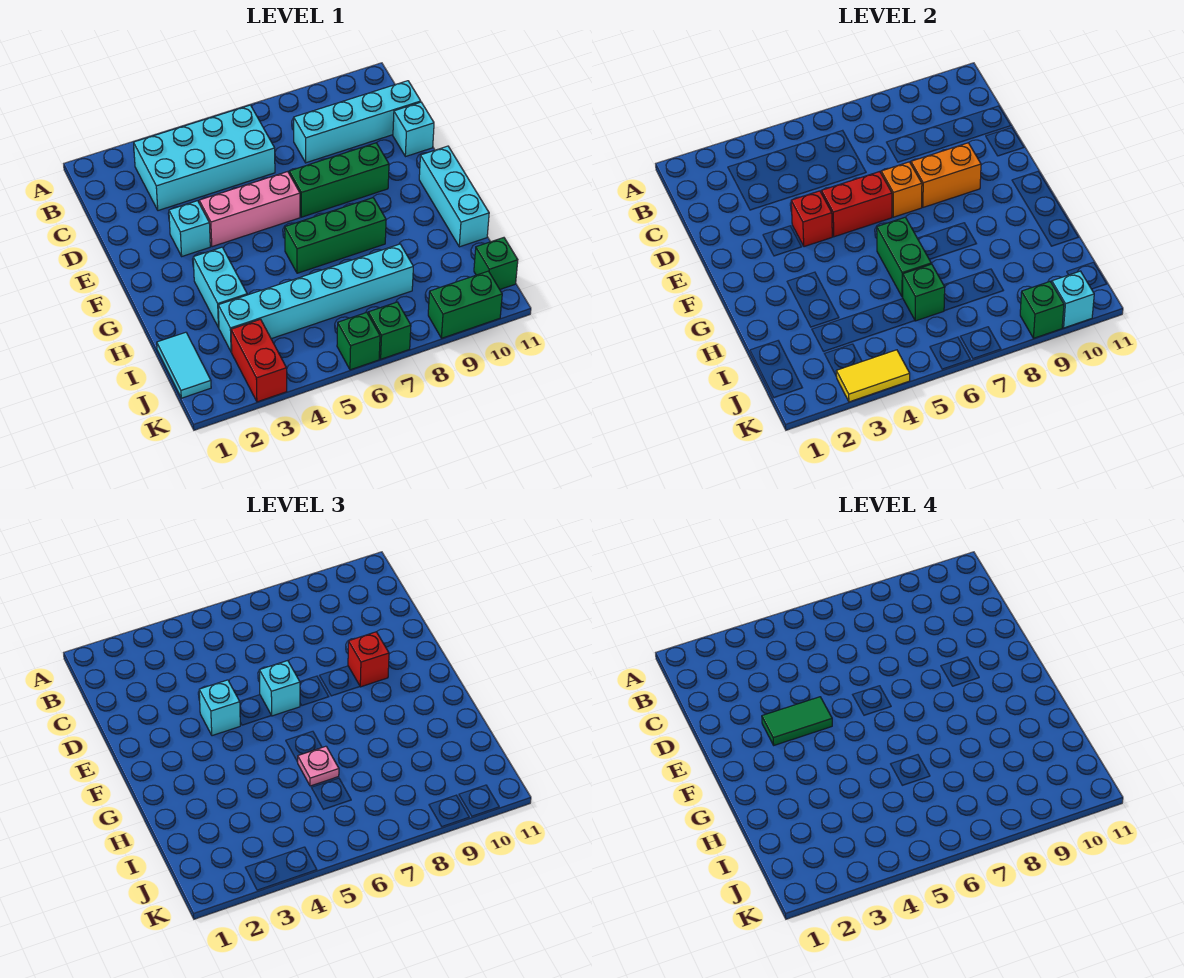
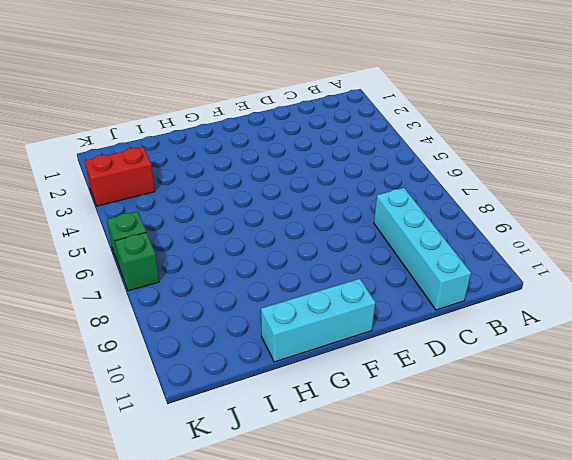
none -> cyan 2x4 brick [134,105,275,211]
none -> cyan 1x1 brick [393,102,434,157]
none -> cyan 1x1 brick [169,201,210,256]
none -> pink 1x3 brick [199,172,300,247]

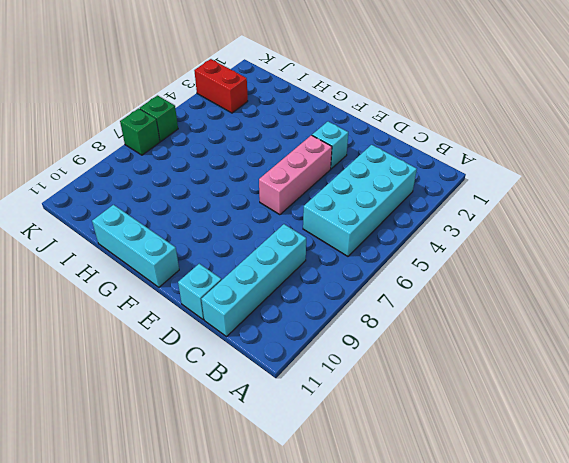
none -> green 1x3 brick [289,143,389,217]
none -> cyan 1x2 brick [193,247,247,328]
none -> green 1x3 brick [285,198,386,273]
none -> cyan 1x2 tile [157,332,211,398]

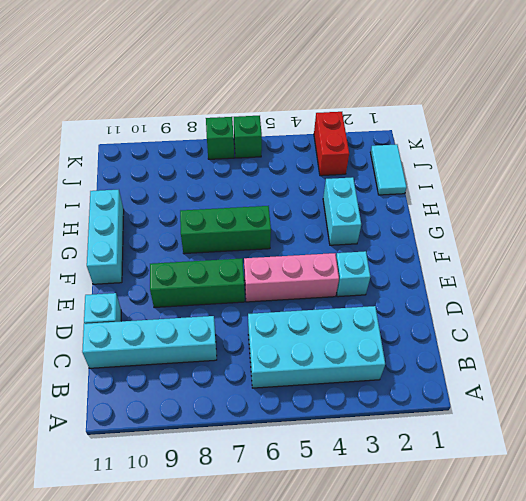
none -> cyan 1x6 brick [218,244,413,352]
none -> green 1x1 brick [474,238,518,289]
none -> green 1x2 brick [428,271,502,338]
none -> red 1x1 brick [791,191,832,247]

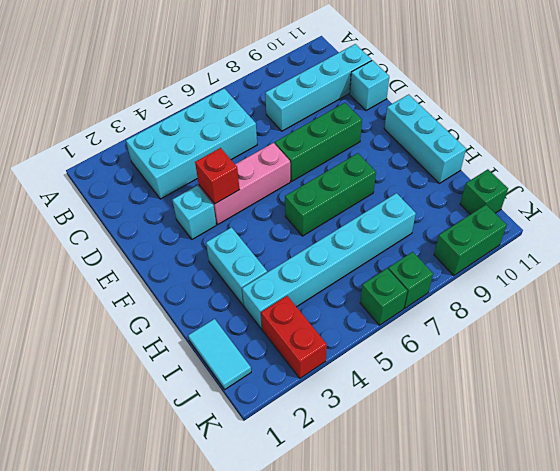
none -> red 1x2 brick [821,172,892,237]
none -> orange 1x1 brick [881,162,922,217]
none -> orange 1x2 brick [911,143,981,207]
none -> green 1x2 brick [877,217,931,297]

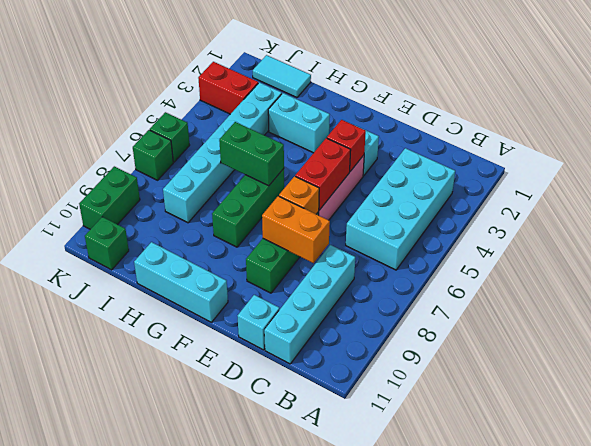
orange 1x2 brick [262,196,330,263] -> orange 1x2 brick turned to [911,143,981,207]
none -> green 1x1 brick [903,264,945,321]
none -> yellow 1x2 tile [836,350,910,402]
none -> green 1x1 brick [1020,282,1064,338]
none -> cyan 1x1 brick [1052,271,1094,328]

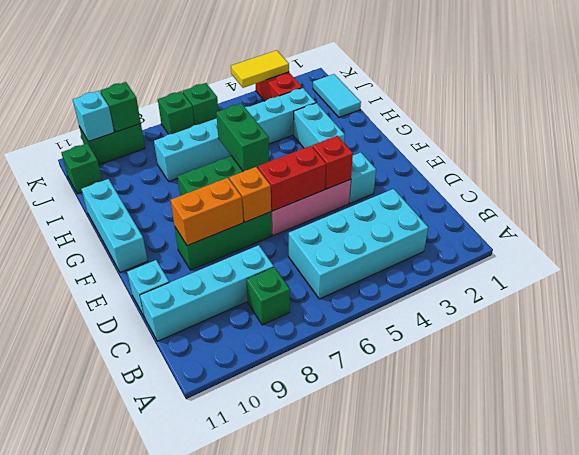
green 1x1 brick [246,267,290,325] -> green 1x1 brick moved to [903,264,945,321]
none -> cyan 1x1 brick [199,680,240,736]
none -> cyan 1x1 brick [259,661,300,716]
none -> red 1x1 brick [348,632,389,687]
none -> pink 1x1 plate [298,746,339,786]

